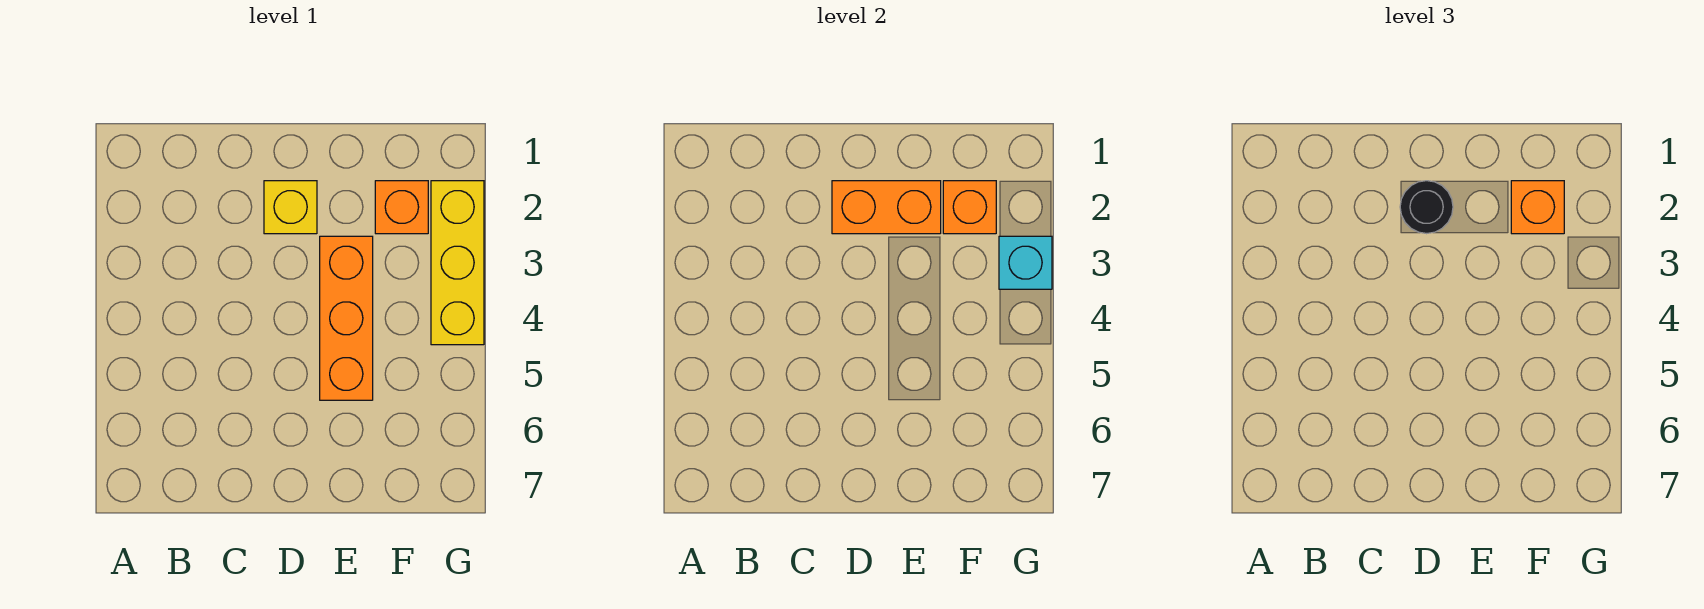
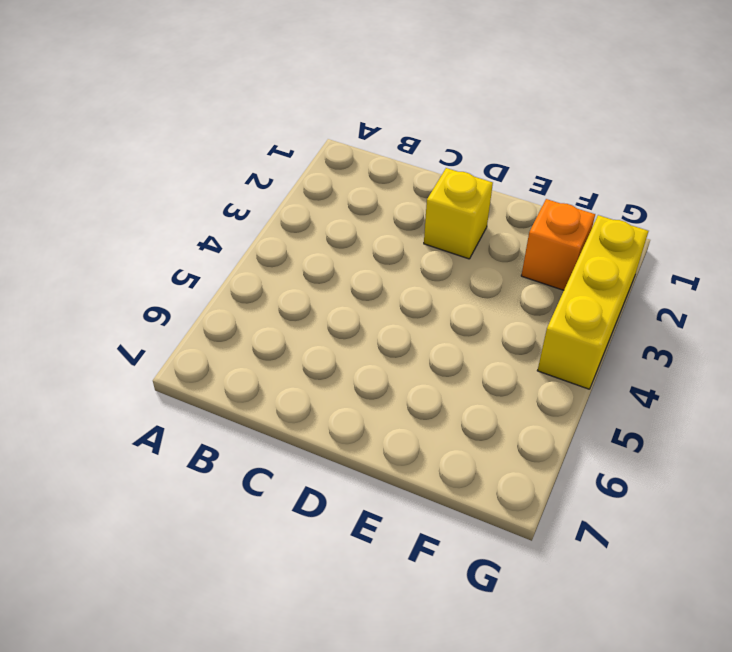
none -> orange 1x3 brick [320,236,373,400]
none -> orange 1x2 brick [832,181,941,234]

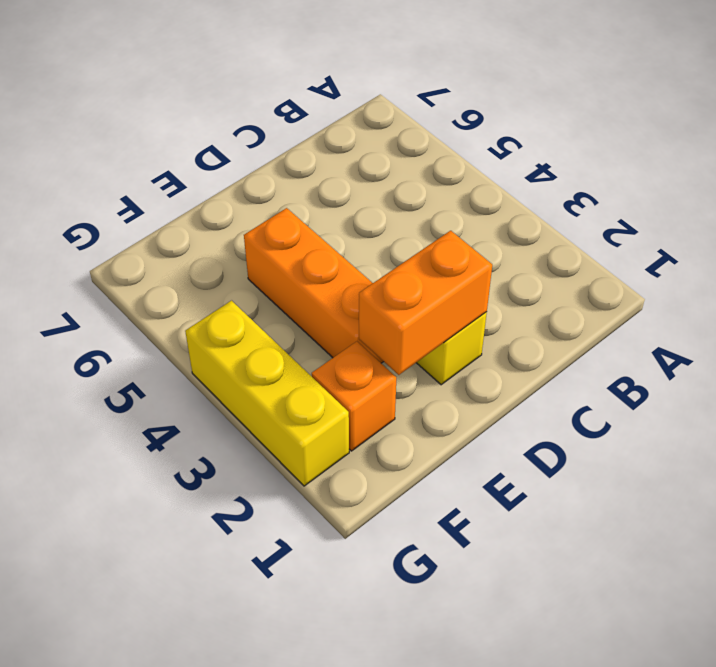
none -> orange 1x1 brick [943,181,996,234]
none -> cyan 1x1 brick [999,236,1052,289]

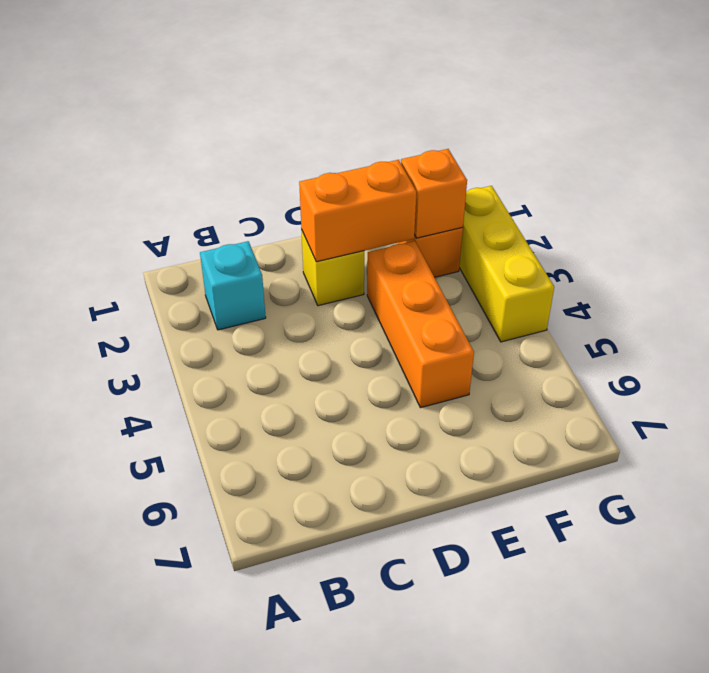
cyan 1x1 brick [200,241,266,330] -> cyan 1x1 brick moved to [999,236,1052,289]
none -> black 1x1 round brick [1400,181,1453,234]
none -> orange 1x1 brick [1511,181,1564,234]

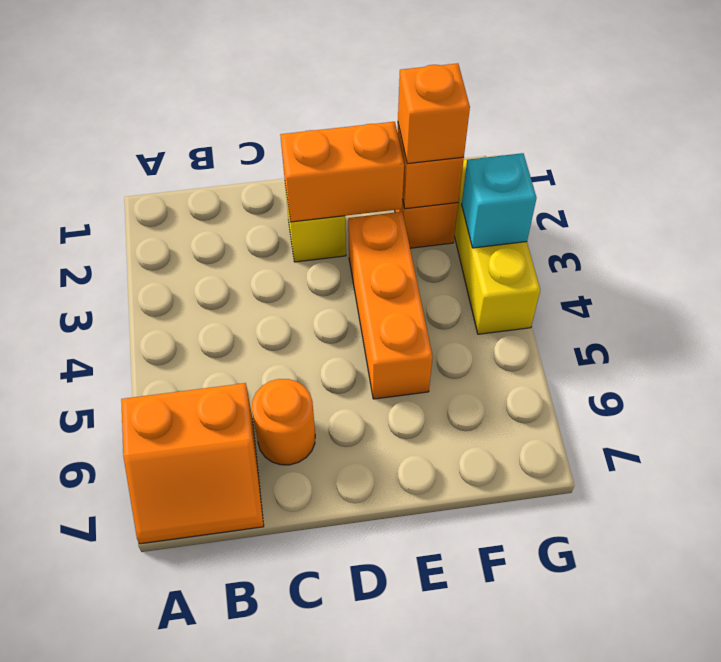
orange 2x2 slope [121,383,264,544] -> none
orange 1x1 round brick [252,379,315,465] -> none
none -> black 1x1 round brick [1400,181,1453,234]

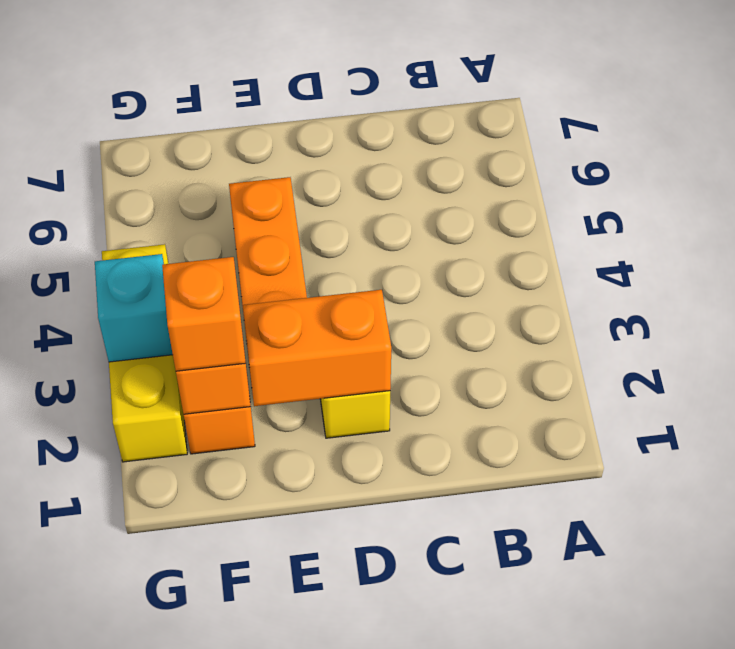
none -> black 1x1 round brick [1400,181,1453,234]

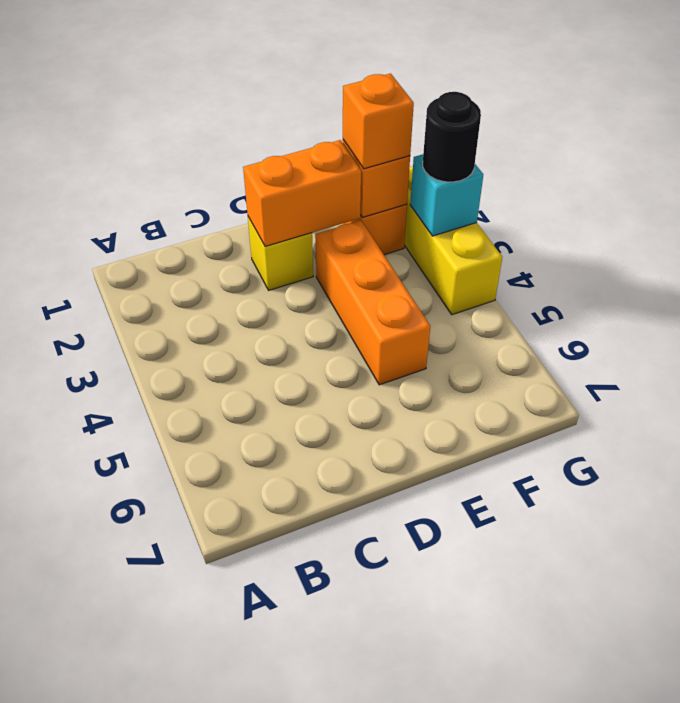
black 1x1 round brick [423,92,481,182] -> black 1x1 round brick moved to [1400,181,1453,234]

